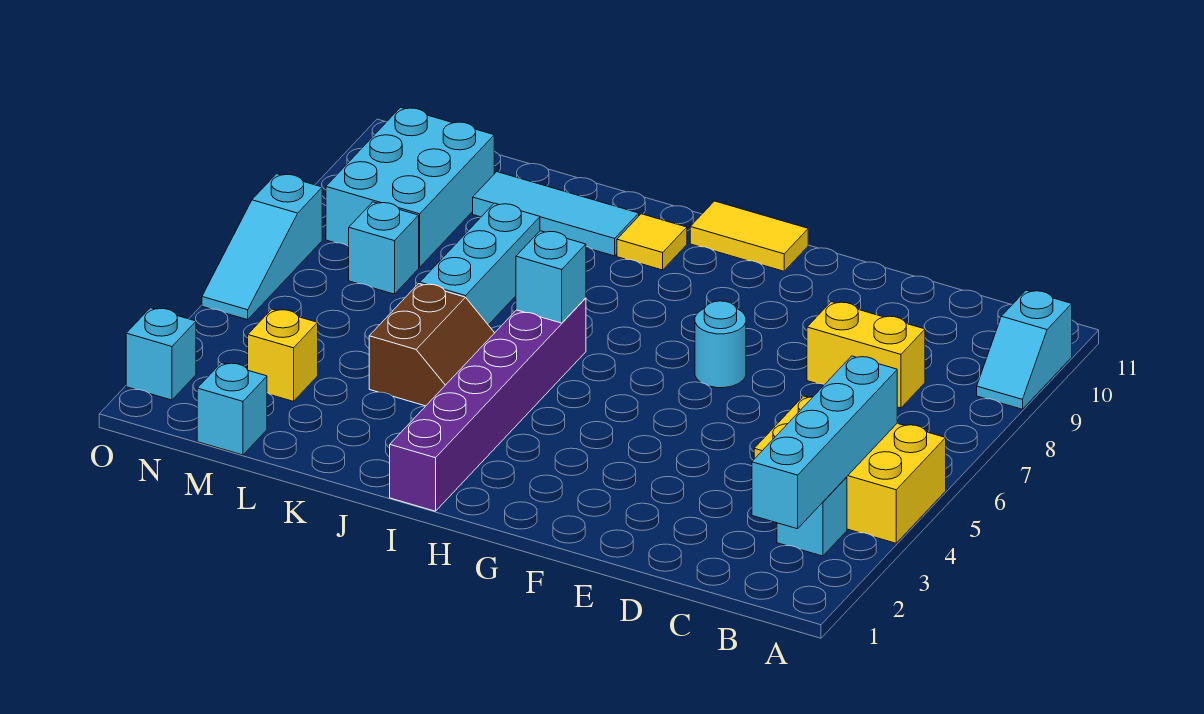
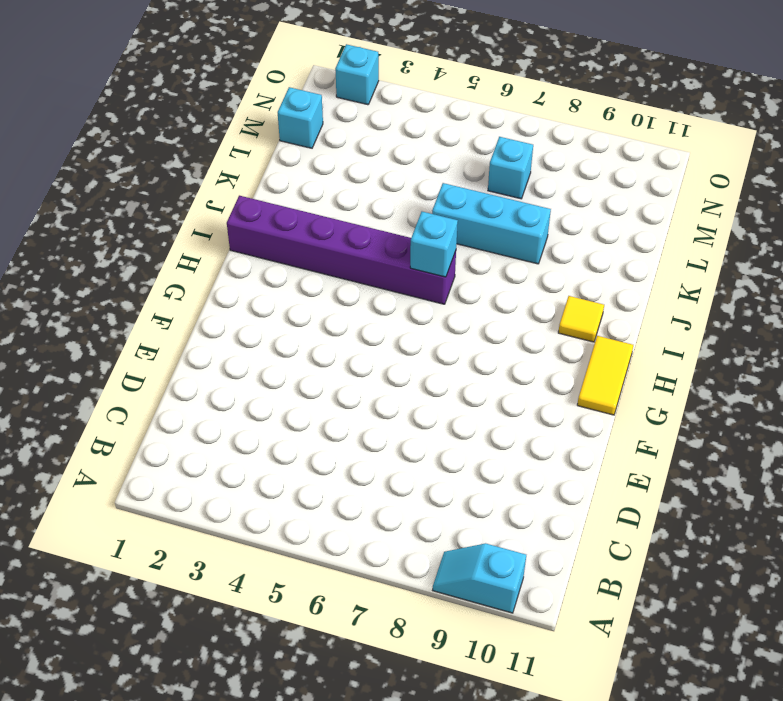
none -> yellow 2x3 brick [754,396,946,543]
none -> cyan 1x1 brick [777,477,847,556]
none -> yellow 1x2 brick [807,302,925,408]

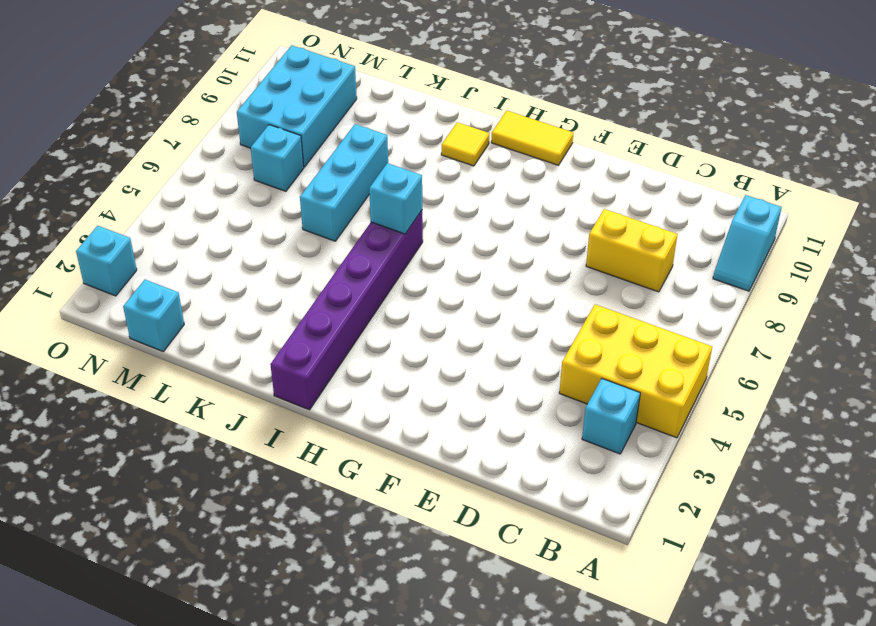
none -> cyan 1x1 round brick [695,301,746,388]
none -> brown 2x2 slope [369,284,494,406]
none -> cyan 1x3 tile [473,172,639,256]

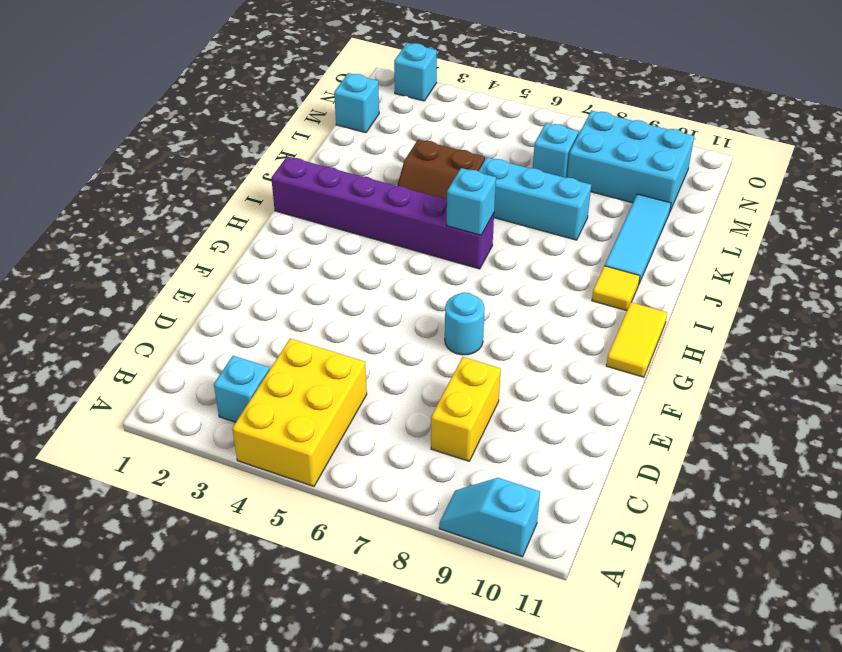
none -> yellow 1x1 brick [248,309,318,401]
none -> cyan 1x3 slope [202,174,322,320]
none -> cyan 1x4 brick [752,356,897,529]

